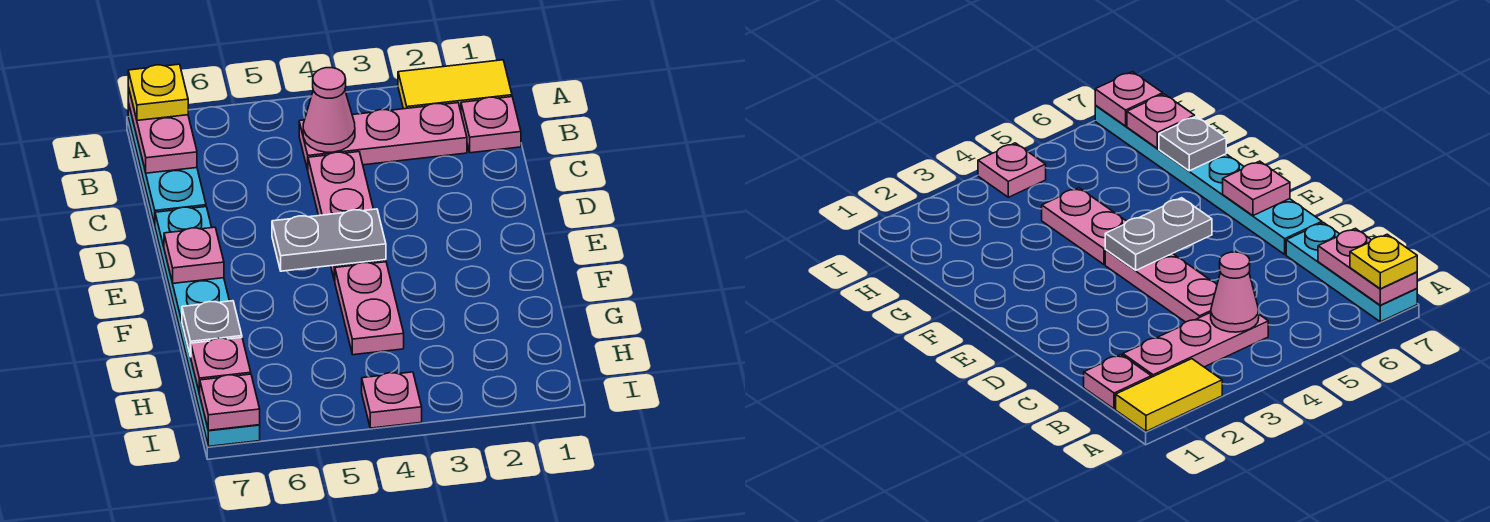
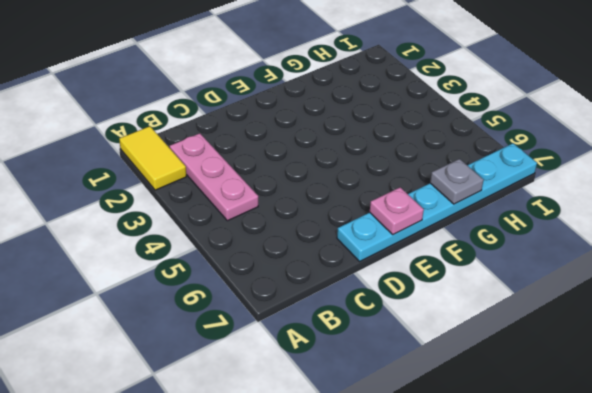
none -> cyan 1x3 plate [128,103,206,225]
none -> pink 1x1 plate [461,97,521,153]
none -> pink 1x3 plate [308,152,386,281]

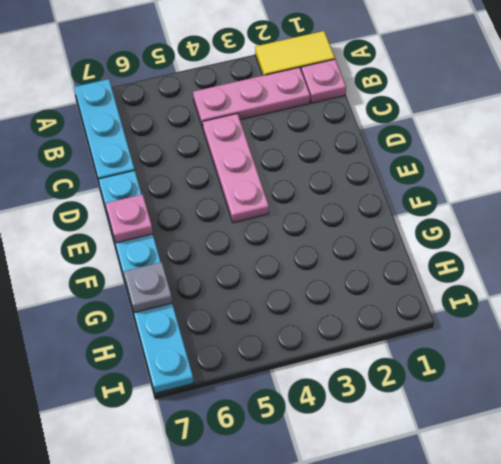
none -> pink 1x2 plate [335,262,404,355]
none -> pink 1x1 plate [362,372,422,428]
none -> pink 1x2 plate [128,87,197,173]

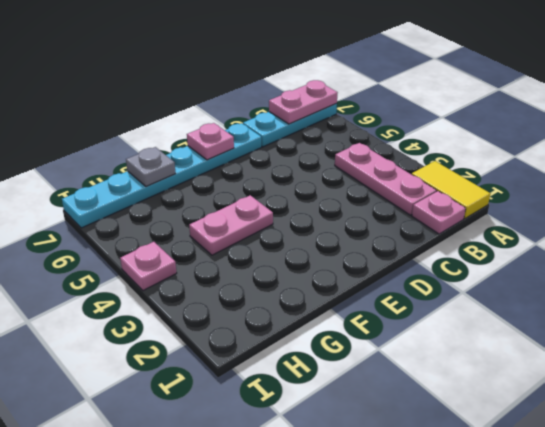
none -> pink 1x3 plate [308,152,386,281]
none -> pink 1x1 cone [303,68,355,152]
none -> grey 1x2 plate [272,209,386,271]

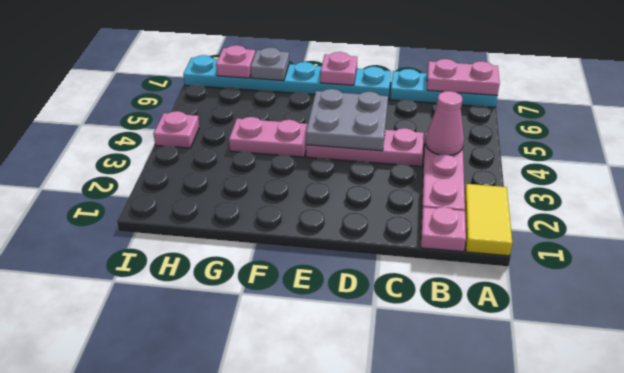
grey 2x2 plate [306,89,388,151] -> grey 1x2 plate [272,209,386,271]
none -> pink 1x1 plate [199,374,260,430]
none -> yellow 1x1 plate [128,64,188,120]

